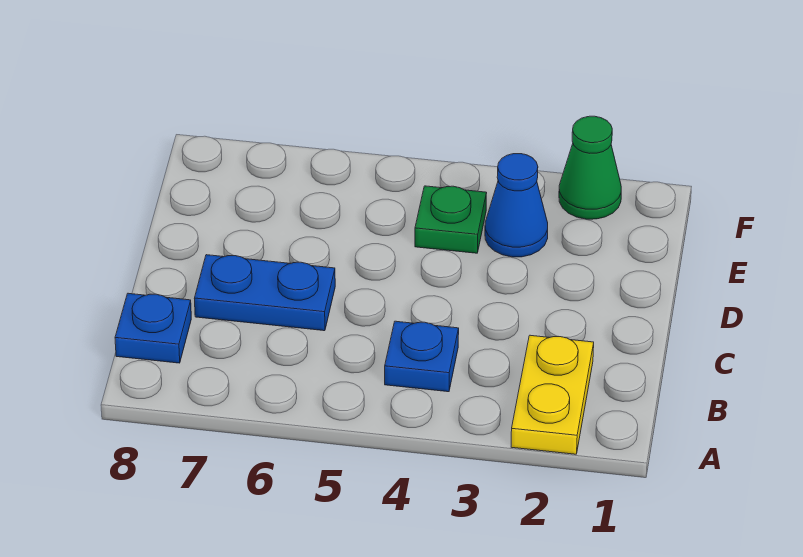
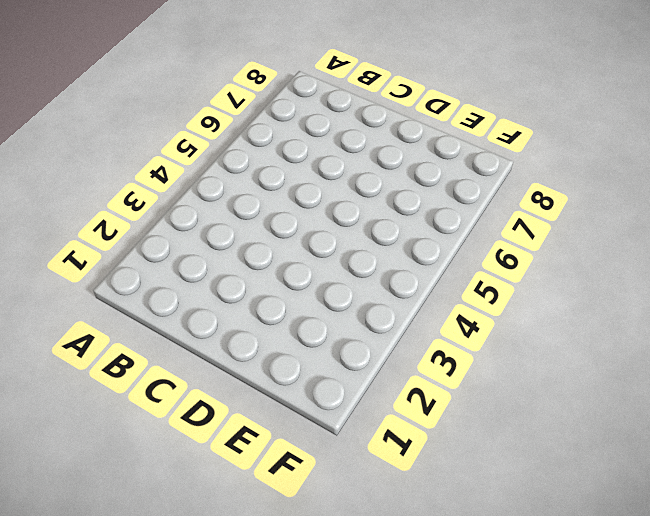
none -> yellow 1x2 plate [511,335,594,454]
none -> blue 1x1 plate [385,321,459,392]

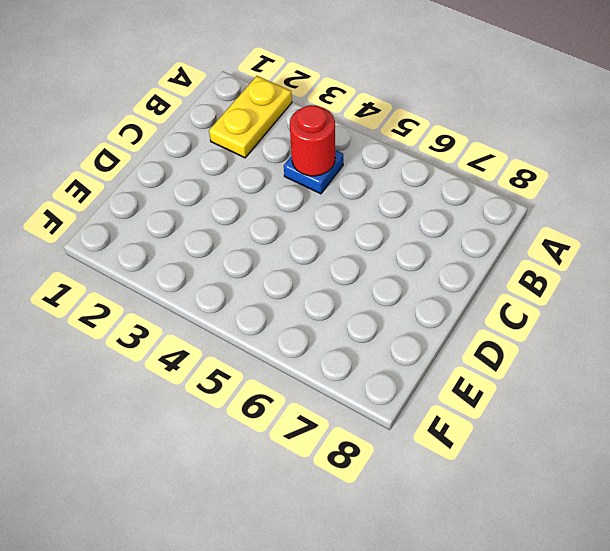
red 1x1 round brick [290,105,335,176] -> none
none -> blue 1x1 plate [115,293,191,363]
none -> blue 1x2 plate [194,255,335,331]

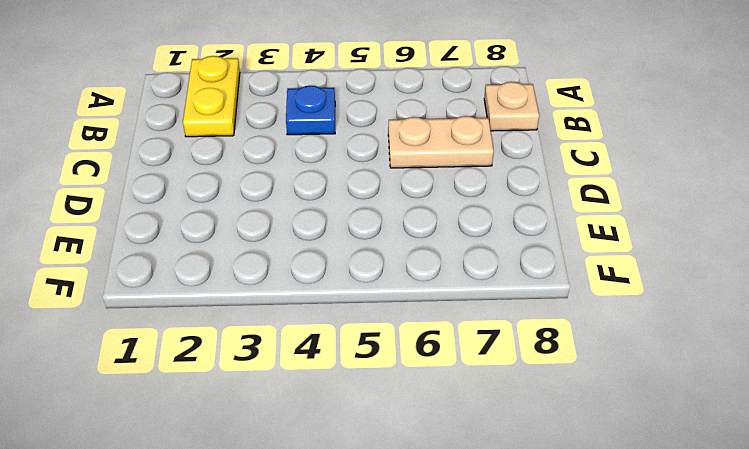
tan 1x1 plate [484,82,539,131] -> blue 1x1 plate [115,293,191,363]
tan 1x2 plate [388,116,494,168] -> blue 1x2 plate [194,255,335,331]
none -> blue 1x1 cone [485,154,548,257]
none -> green 1x1 plate [415,186,486,253]

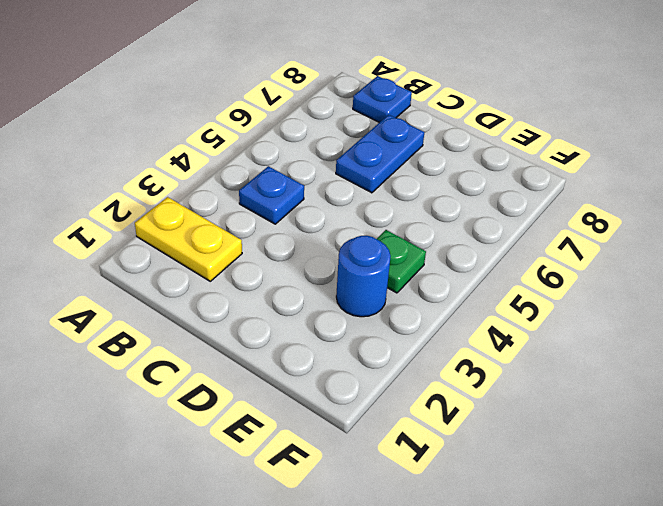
blue 1x1 round brick [336,236,391,317] -> blue 1x1 cone [485,154,548,257]
none -> green 1x1 cone [559,116,621,219]

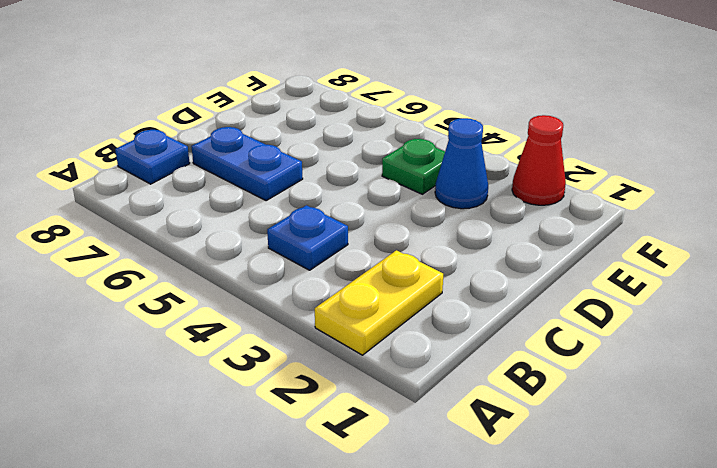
red 1x1 cone [512,115,566,205] -> green 1x1 cone [559,116,621,219]

